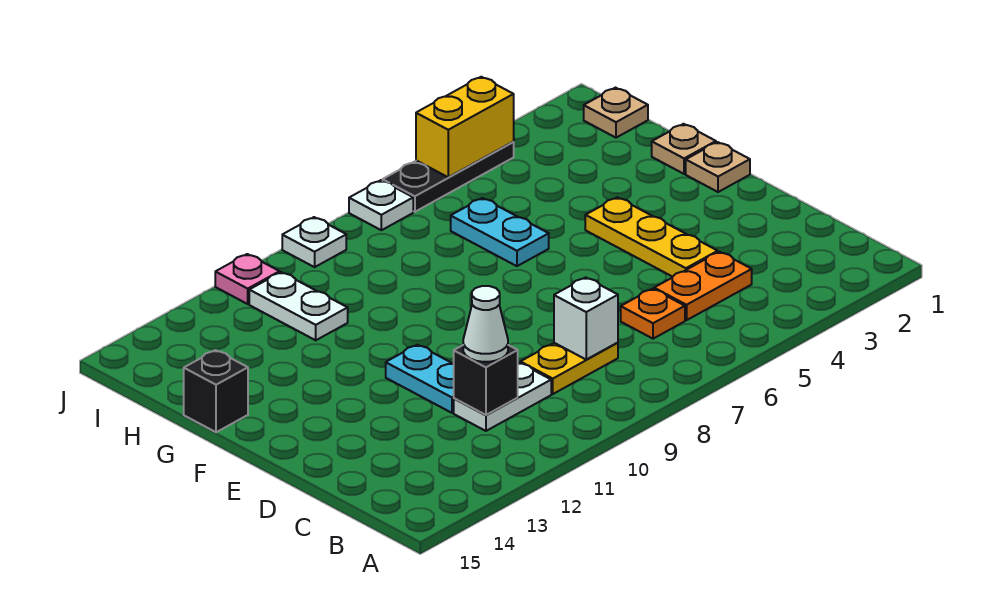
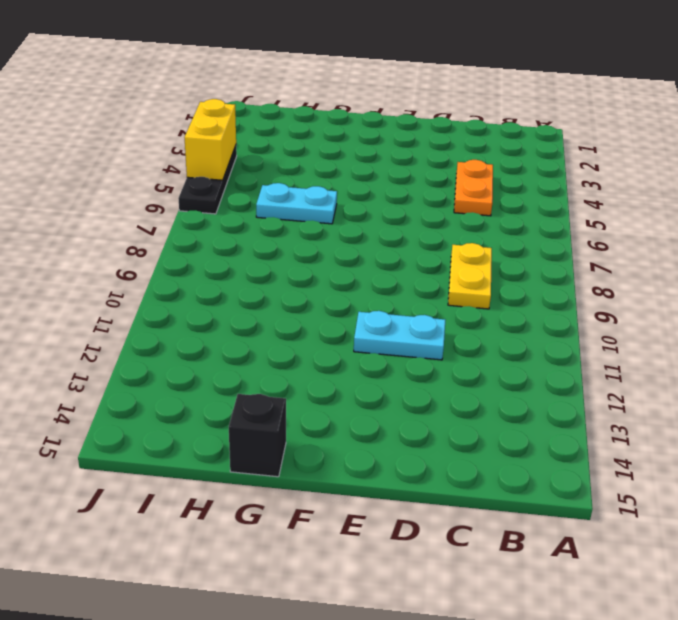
none -> orange 1x1 plate [621,289,685,339]
none -> white 1x2 plate [454,363,551,431]
none -> yellow 1x3 plate [585,197,718,277]

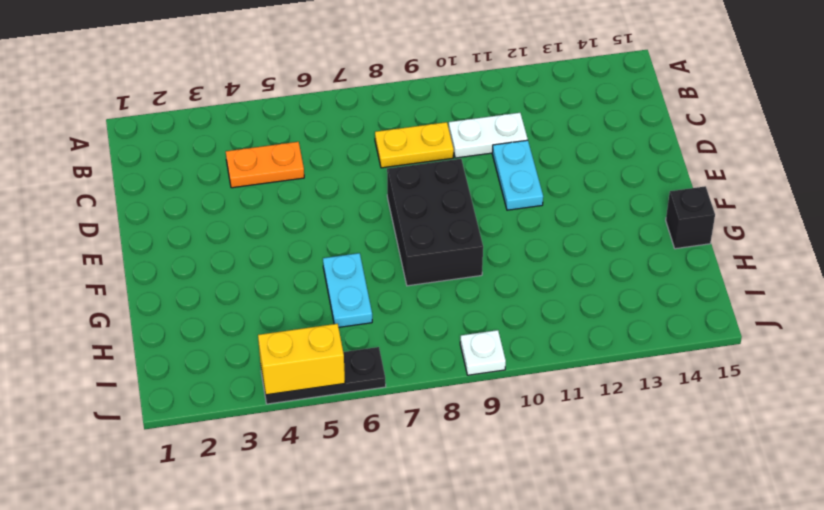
black 2x3 brick [387,159,483,286] -> none
none -> orange 1x1 plate [621,289,685,339]
none -> yellow 1x3 plate [585,197,718,277]
none -> tan 1x1 plate [686,142,750,192]

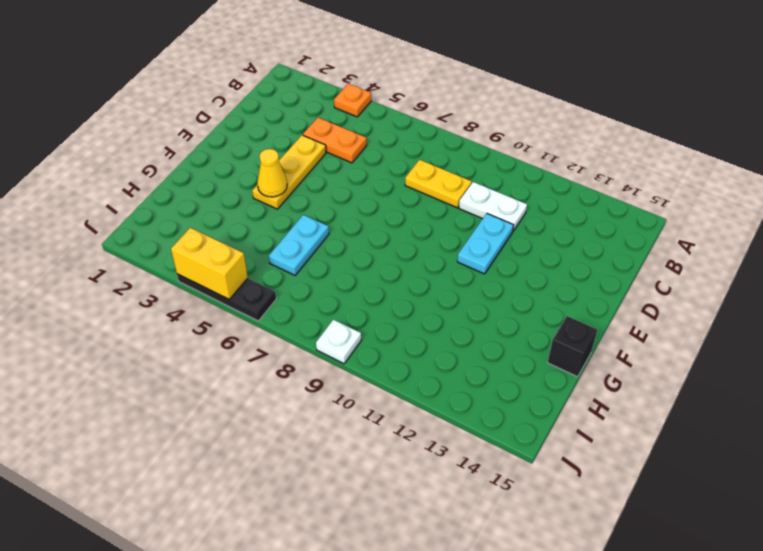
orange 1x1 plate [334,84,371,117] -> orange 1x1 plate moved to [621,289,685,339]
yellow 1x1 cone [257,149,287,197] -> none
none -> tan 1x1 plate [686,142,750,192]
none -> tan 1x1 plate [652,124,716,174]
none -> white 1x2 plate [249,272,348,340]

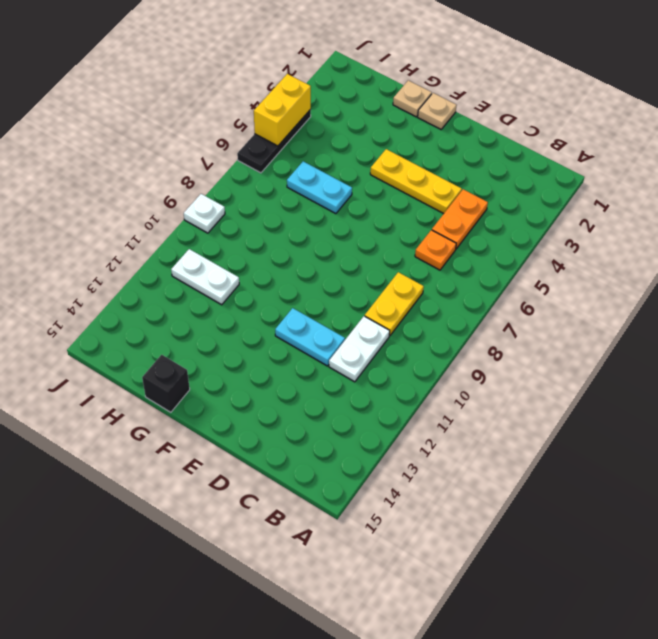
none -> tan 1x1 plate [584,88,648,138]
none -> white 1x1 plate [349,180,413,230]
none -> pink 1x1 plate [215,254,280,304]

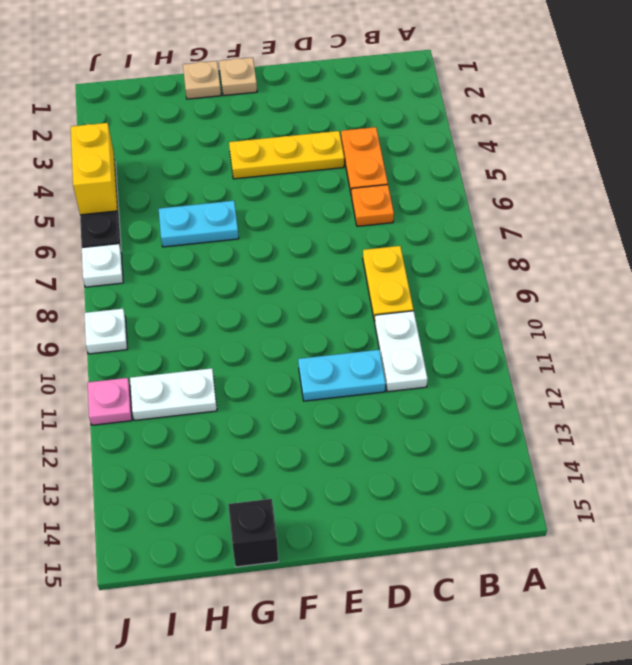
none -> tan 1x1 plate [584,88,648,138]
none -> white 1x1 brick [554,277,618,359]
none -> black 1x1 brick [454,345,518,415]

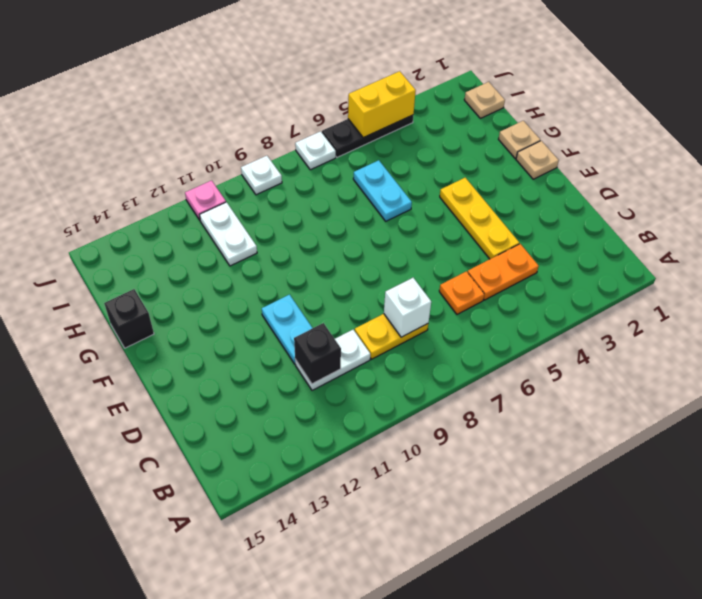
none -> white 1x1 cone [463,286,508,362]

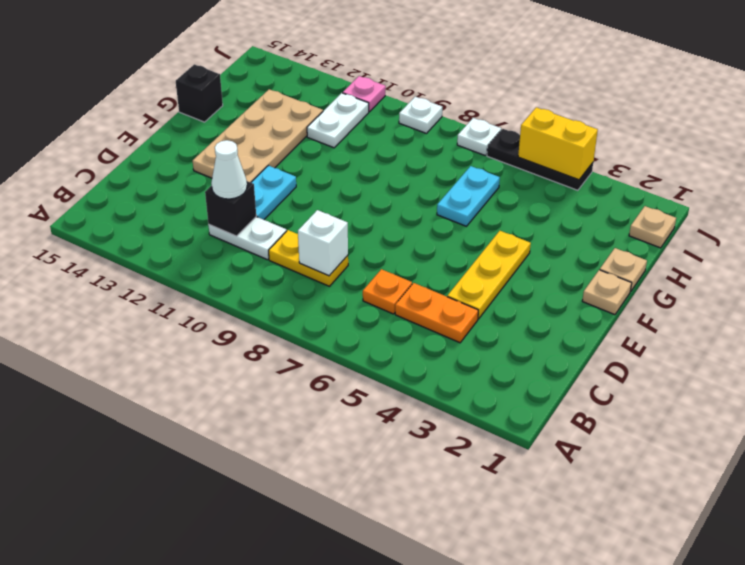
tan 2x4 plate [193,89,323,182] -> none

